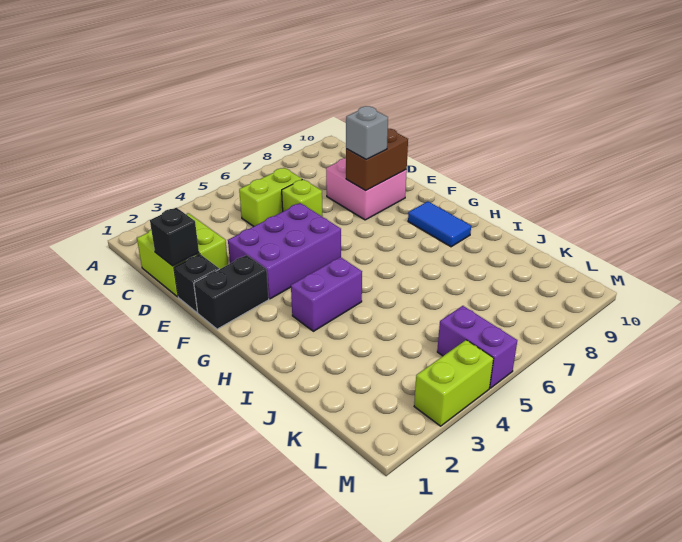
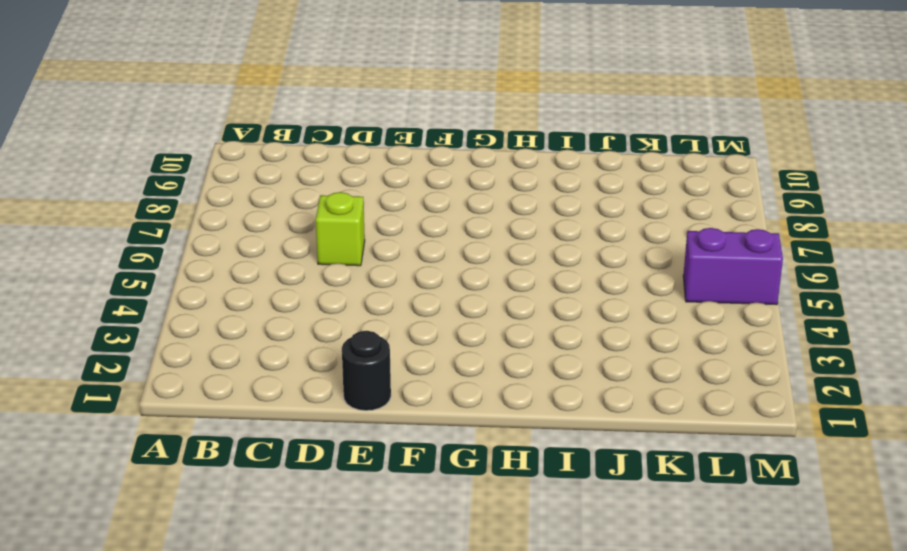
black 1x1 round brick [342,331,391,411] -> black 1x1 brick [174,254,219,313]
none -> lime 2x2 brick [137,213,228,297]
none -> lime 1x2 brick [239,168,302,226]
none -> pink 2x2 brick [326,158,407,220]

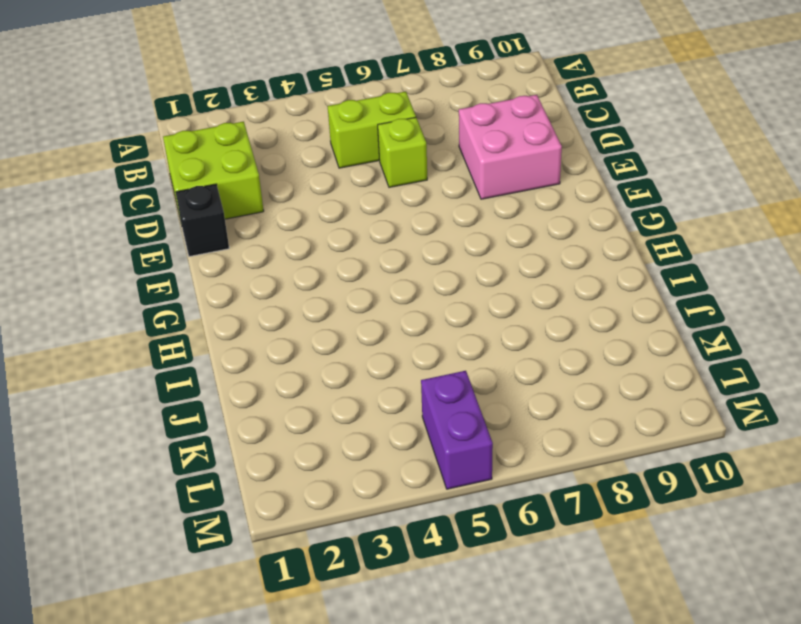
none -> purple 2x3 brick [228,203,341,299]
none -> black 1x2 brick [194,255,269,329]
none -> blue 1x2 tile [408,201,471,247]

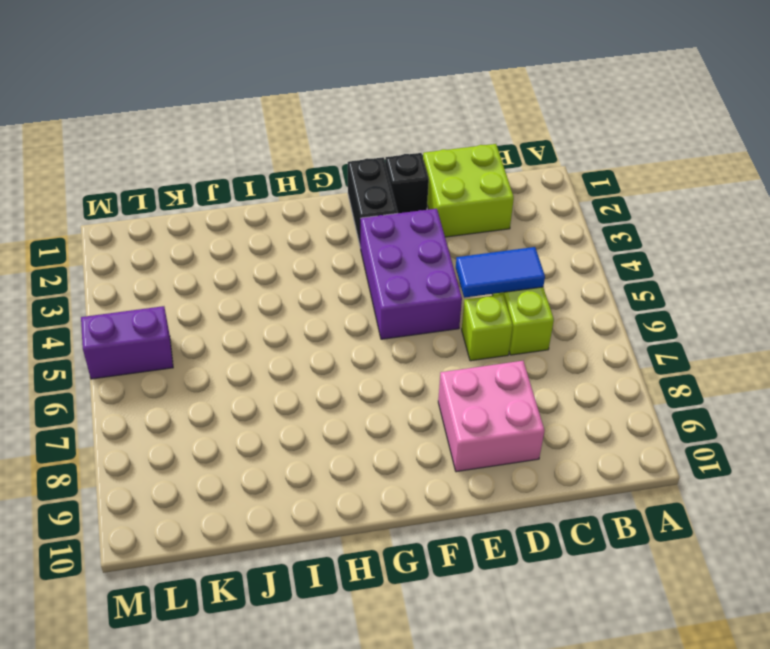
blue 1x2 tile [456,247,545,298] -> blue 1x2 tile moved to [408,201,471,247]
none -> purple 1x2 brick [291,257,362,331]
none -> lime 1x2 brick [414,340,494,426]
none -> black 1x1 brick [150,208,199,266]

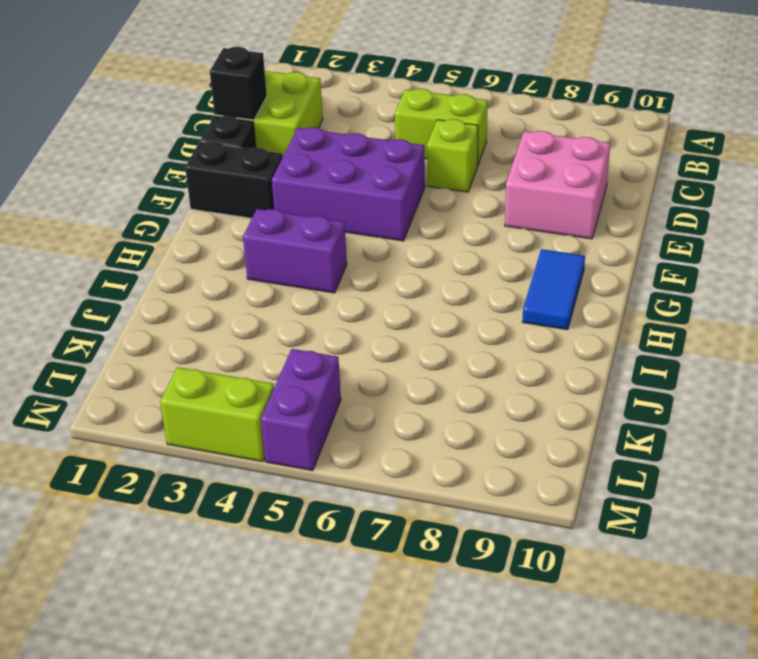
none -> brown 1x2 brick [346,129,408,190]
none -> grey 1x1 brick [346,106,388,159]

